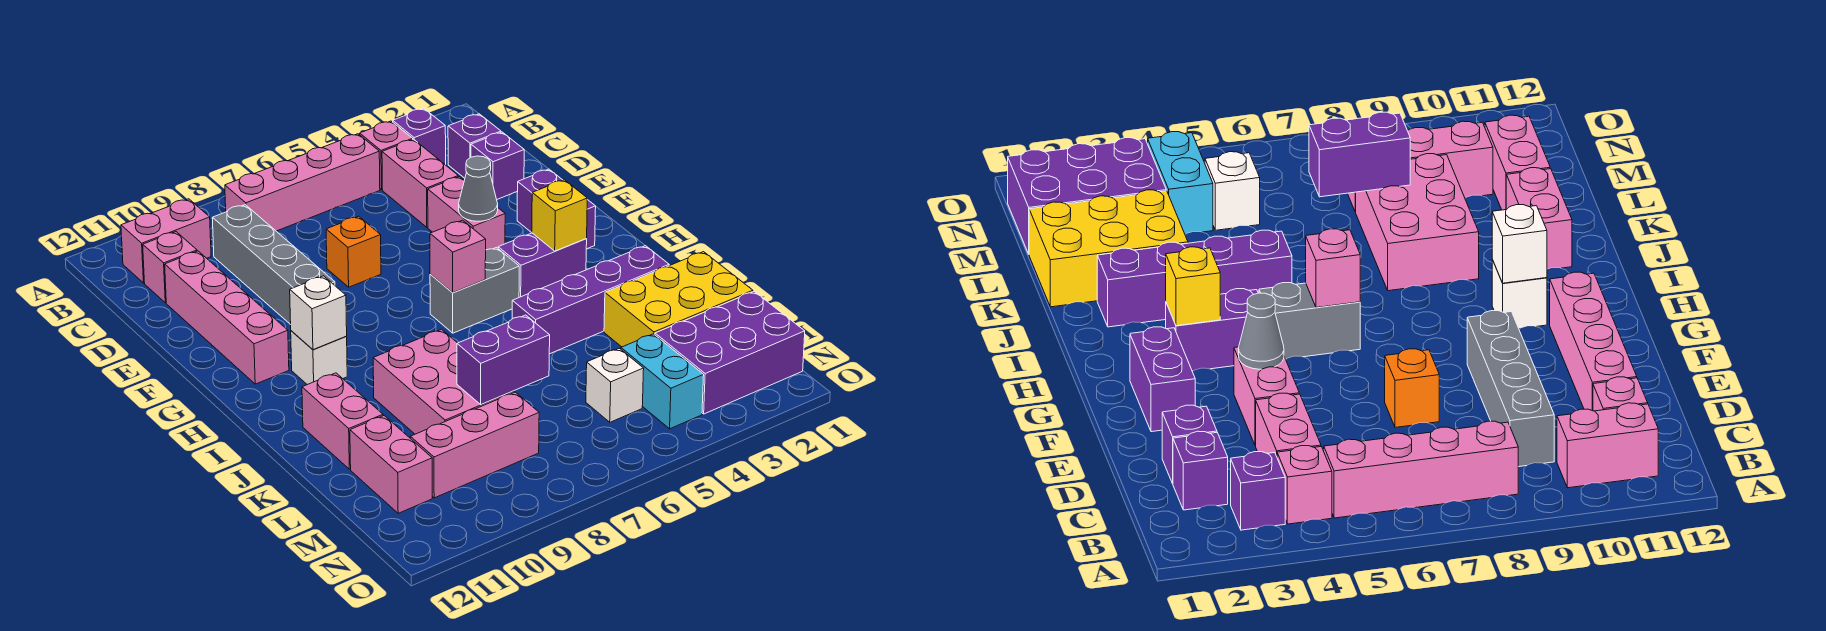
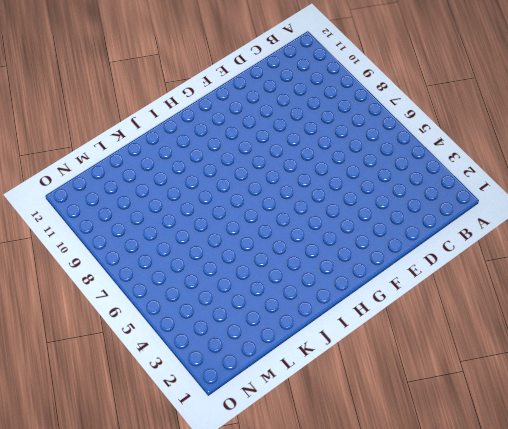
none -> purple 1x1 brick [393,108,446,165]
none -> pink 1x1 brick [360,121,413,190]
none -> pink 1x4 brick [225,134,380,231]
none -> pink 1x2 brick [121,199,211,283]

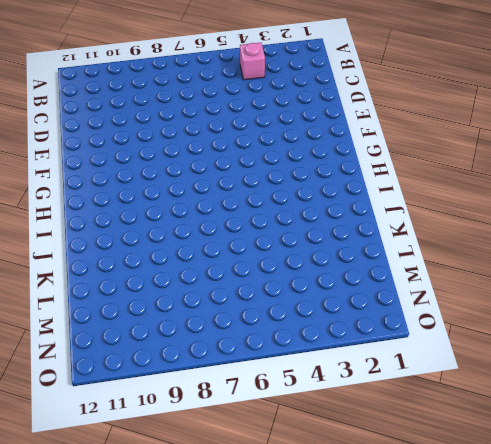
none -> purple 1x1 brick [393,108,446,165]
none -> pink 1x4 brick [225,134,380,231]
none -> pink 1x2 brick [121,199,211,283]
none -> purple 1x1 brick [448,114,501,178]

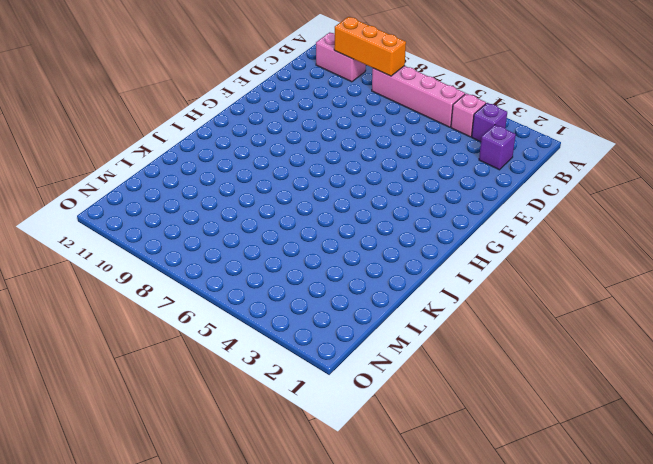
orange 1x3 brick [334,17,406,76] -> none
none -> pink 1x2 brick [382,139,458,227]
none -> grey 1x4 brick [212,205,335,325]
none -> pink 1x1 brick [143,232,197,303]
none -> purple 1x1 brick [471,132,524,199]

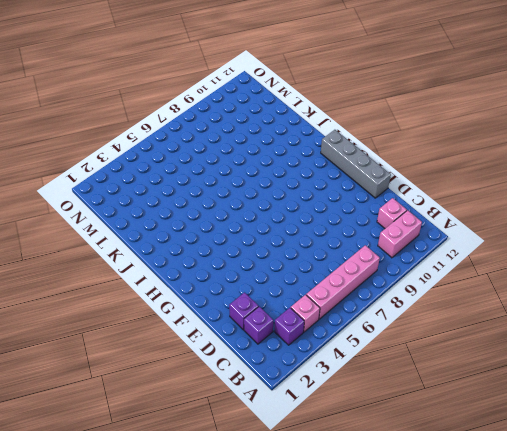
grey 1x4 brick [321,130,391,198] -> grey 1x4 brick moved to [212,205,335,325]
none -> pink 1x2 brick [382,139,458,227]
none -> pink 1x4 brick [165,251,289,384]
none -> pink 1x2 brick [428,177,505,250]
none -> orange 1x1 brick [326,216,381,287]

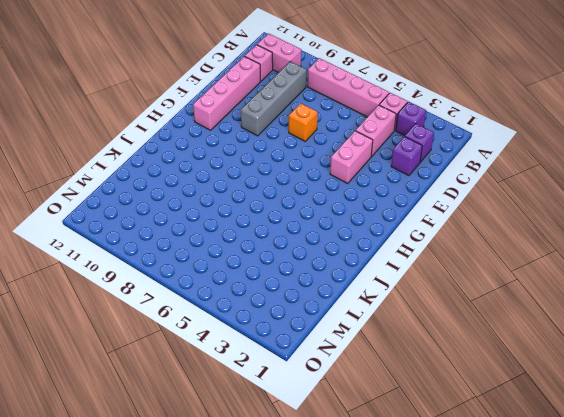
none -> purple 1x2 brick [517,169,596,249]
none -> purple 1x2 brick [498,233,587,297]
none -> grey 1x2 brick [430,248,519,333]
none -> white 1x1 brick [291,331,347,385]

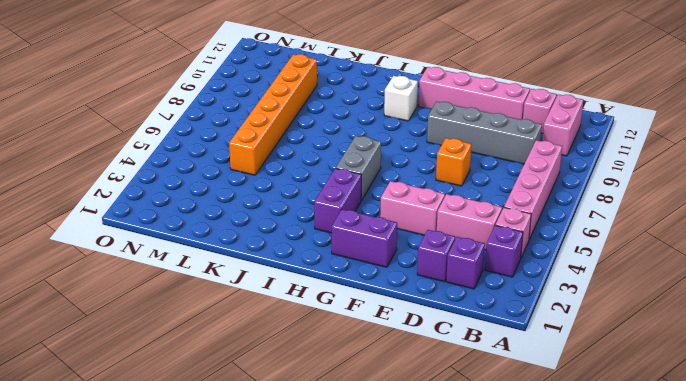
orange 1x6 brick [229,54,317,175] -> pink 2x3 brick [373,329,514,434]
none -> purple 1x4 brick [512,246,669,354]
none -> pink 1x2 brick [302,373,383,469]
none -> yellow 2x3 brick [604,252,753,347]
none -> pink 1x2 brick [350,416,432,513]

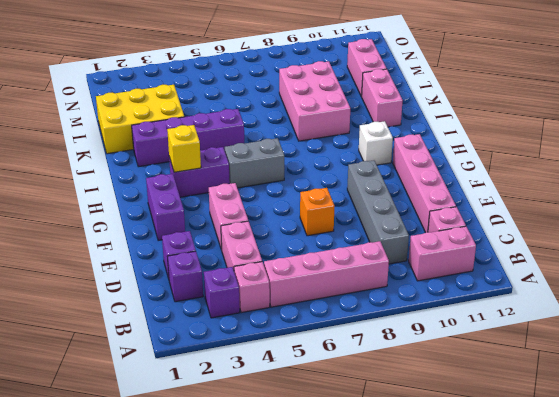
none -> purple 2x3 brick [655,291,805,414]
none -> cyan 1x2 brick [621,334,704,429]
none -> white 1x1 brick [586,348,644,422]
none -> pink 1x3 brick [410,392,539,498]

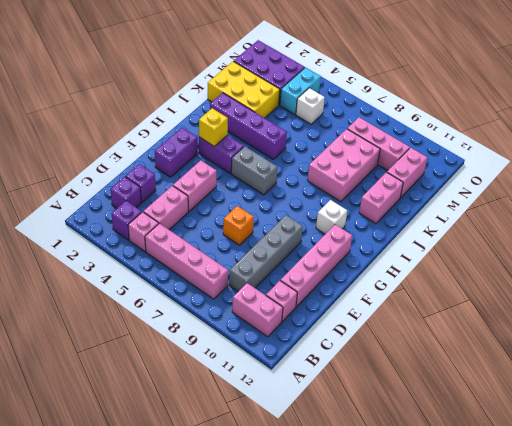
none -> grey 1x1 cone [459,156,498,221]
none -> pink 1x1 brick [430,220,486,293]
none -> white 1x1 brick [290,276,347,350]
none -> purple 1x2 brick [457,315,550,405]

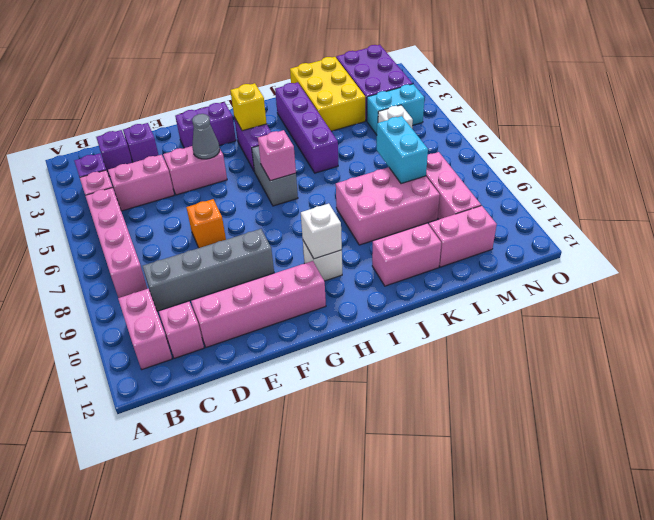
cyan 1x2 brick [377,116,428,184] -> purple 1x2 brick [457,315,550,405]

